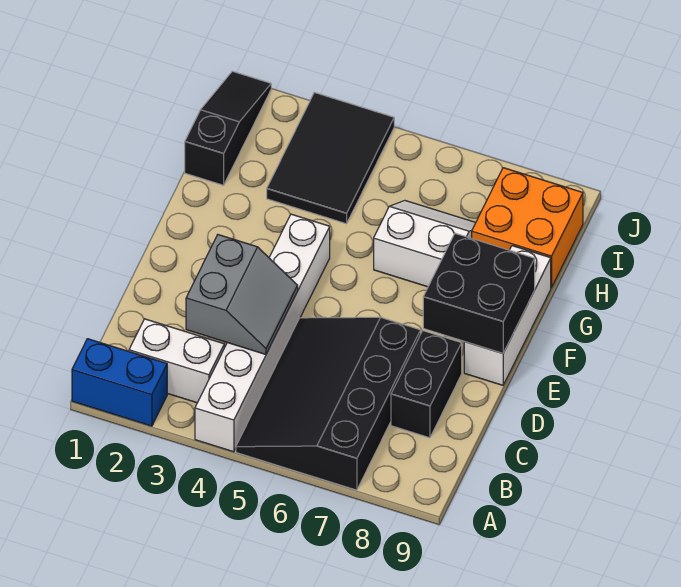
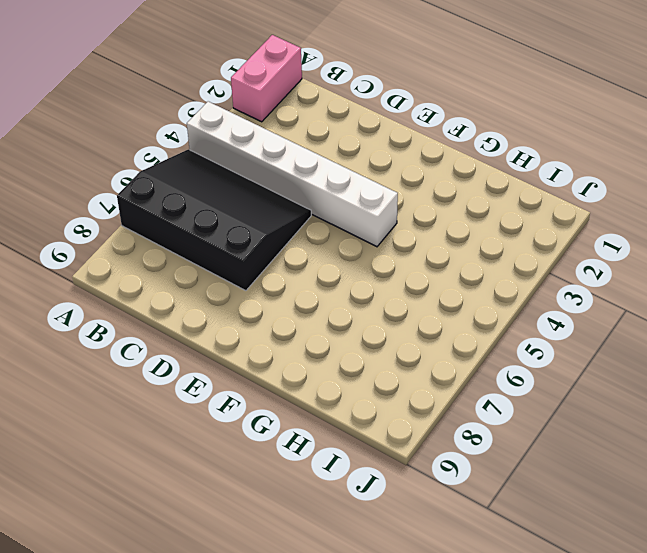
pink 1x2 brick [231,35,302,122] -> blue 1x2 brick [72,339,167,426]
none -> white 1x2 brick [129,319,224,403]
none -> black 1x2 brick [391,331,462,438]
none -> white 1x3 brick [464,246,551,385]

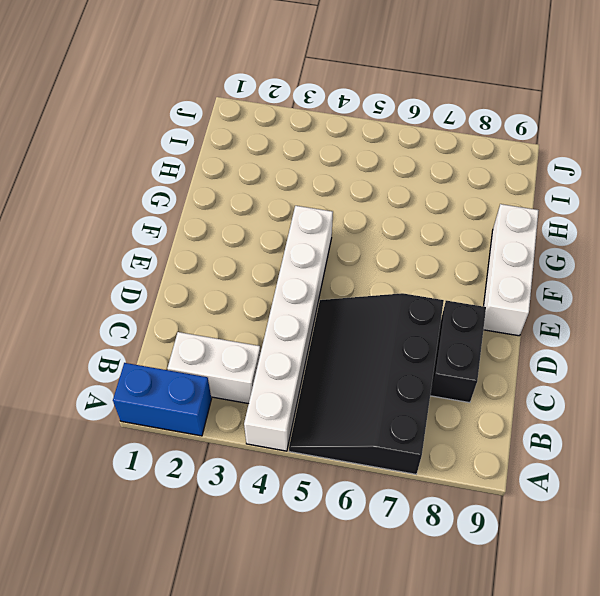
none -> white 2x2 slope [374,201,476,287]
none -> black 1x3 slope [185,71,271,185]
none -> black 2x3 tile [267,92,394,224]

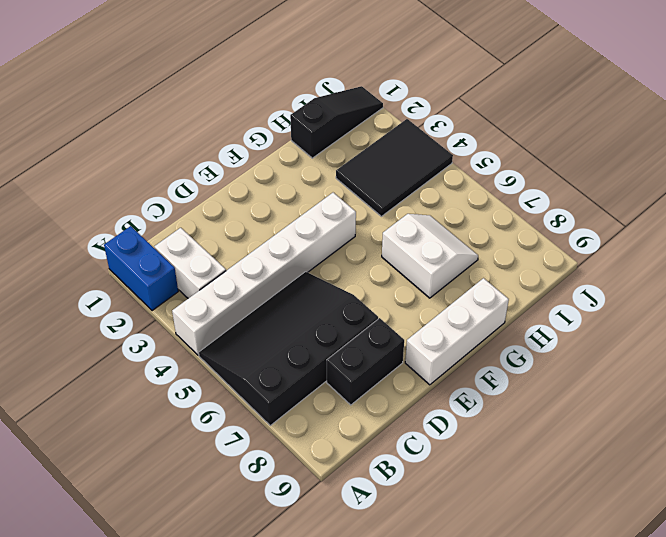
none -> orange 2x2 brick [472,168,583,288]
none -> grey 2x2 slope [186,235,298,354]
none -> black 2x2 brick [423,233,535,353]

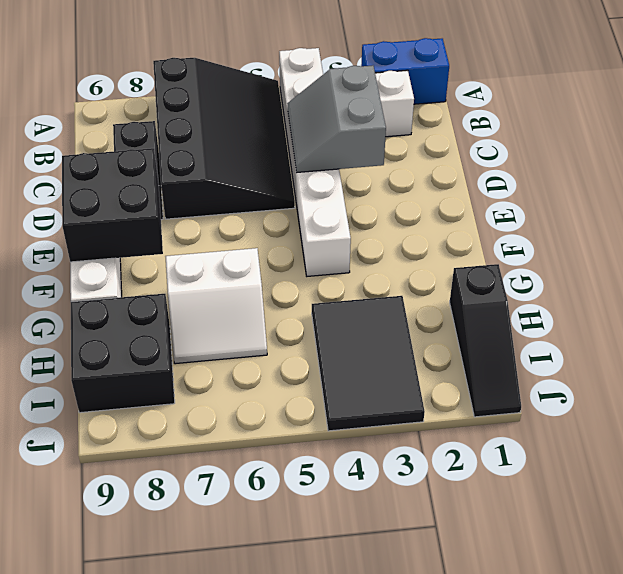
black 2x2 brick [71,294,175,413] -> orange 2x2 brick [472,168,583,288]

